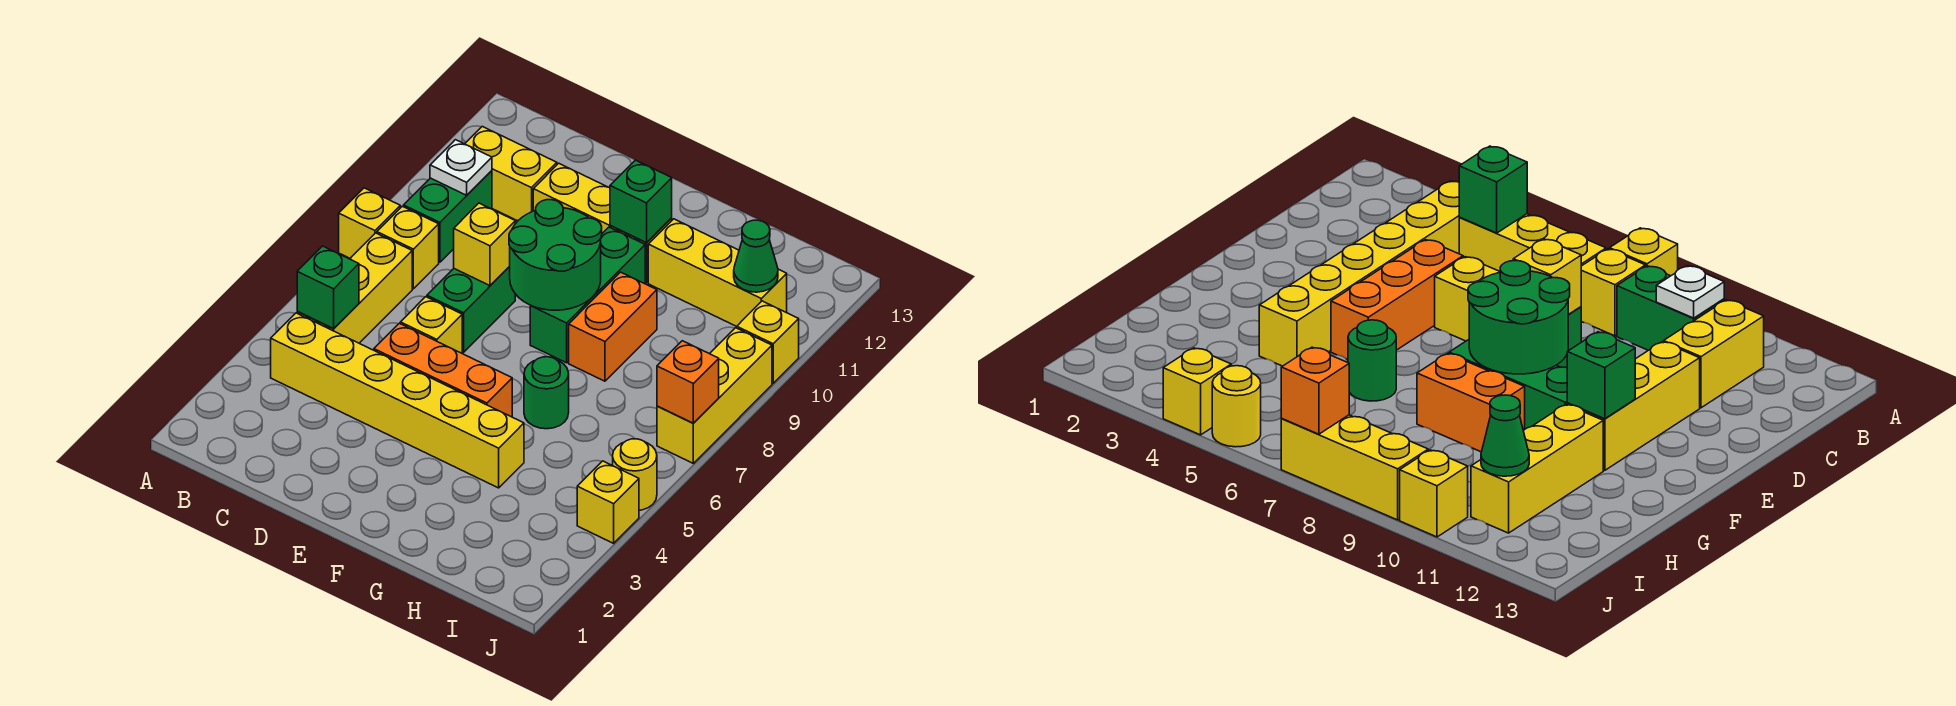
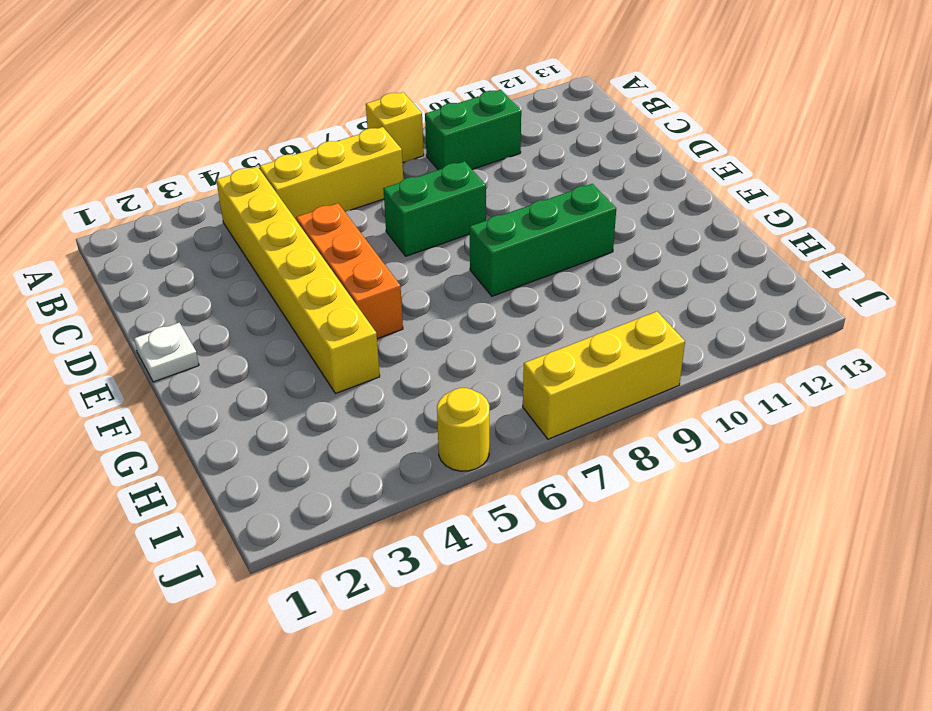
white 1x1 plate [134,323,199,382] -> white 1x1 plate moved to [430,140,492,195]
none -> yellow 1x1 brick [377,206,439,289]
none -> yellow 1x2 brick [465,127,557,221]
none -> yellow 1x1 brick [400,297,462,353]

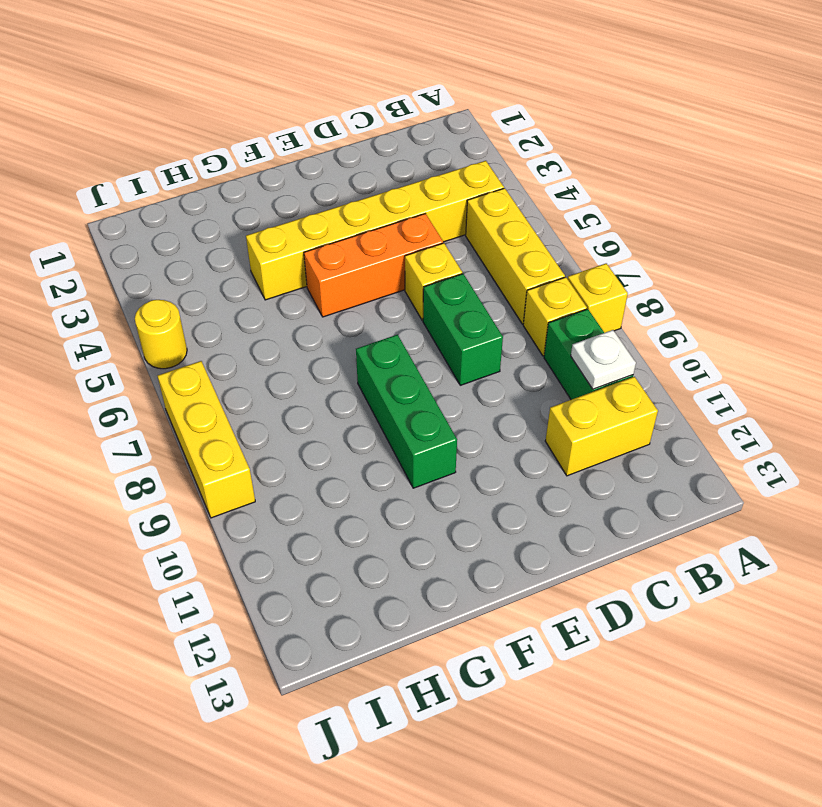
none -> yellow 1x3 brick [533,163,672,283]
none -> green 1x1 round brick [524,357,569,429]
none -> orange 1x2 brick [569,272,657,381]

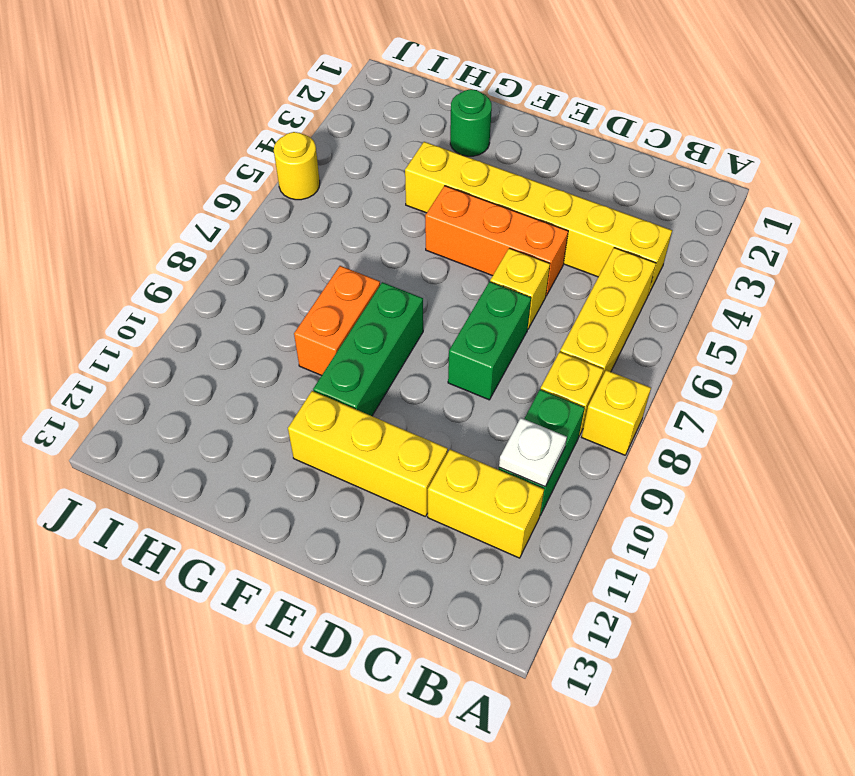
green 1x1 round brick [450,89,492,156] -> green 1x1 round brick moved to [524,357,569,429]
none -> yellow 1x3 brick [648,219,787,326]
none -> yellow 1x1 brick [577,461,639,543]
none -> yellow 1x3 brick [657,328,772,463]

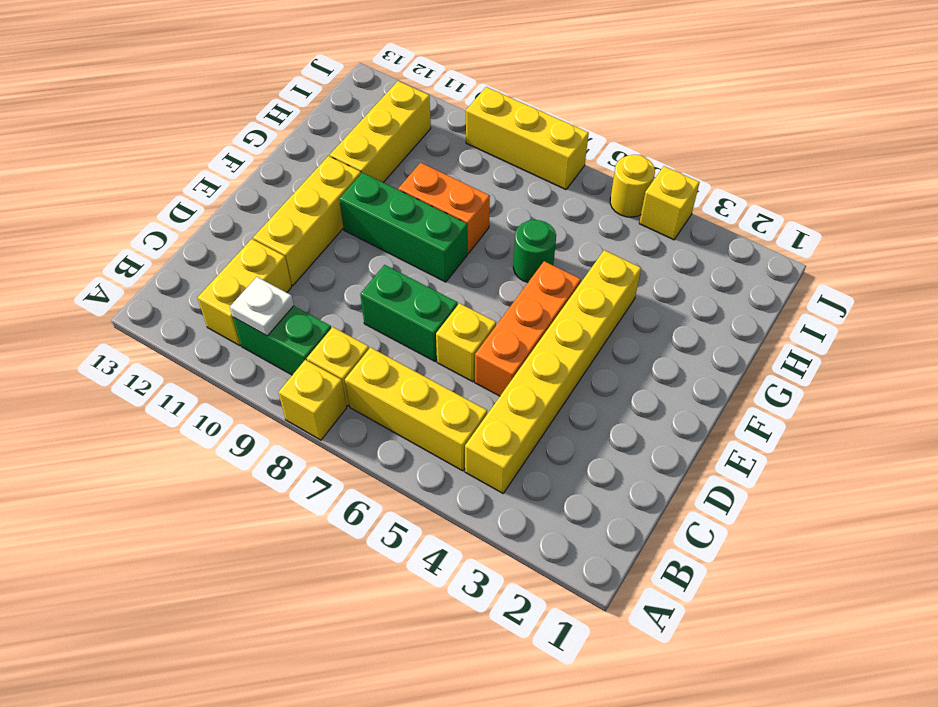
none -> yellow 1x1 brick [737,301,799,383]
none -> green 1x1 brick [297,246,359,329]
none -> yellow 1x1 brick [454,203,515,286]

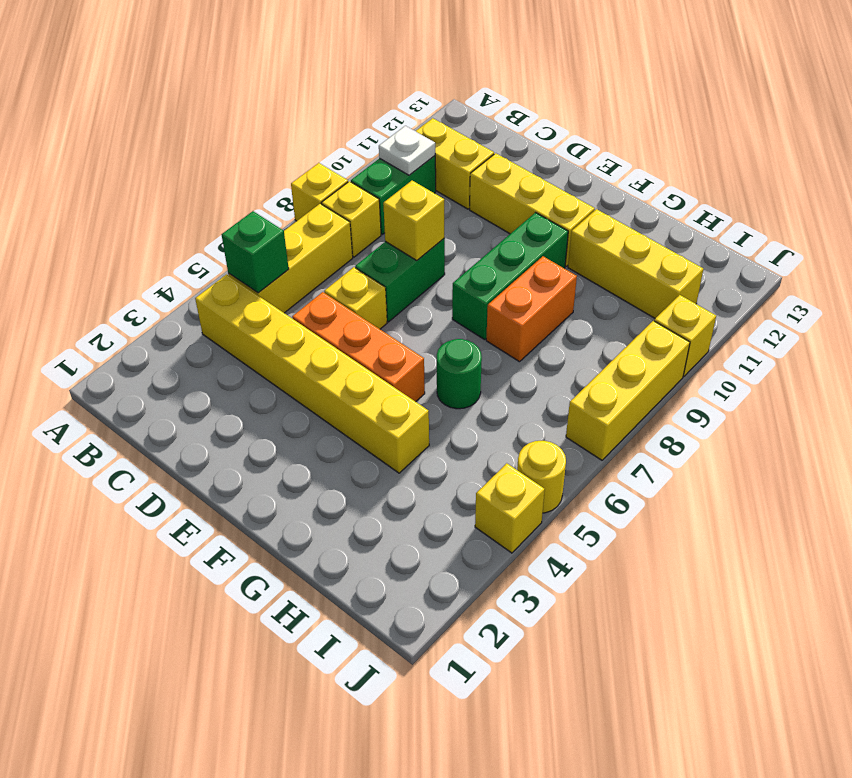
none -> green 2x2 round brick [509,200,602,310]
none -> green 1x1 brick [610,160,672,243]
none -> green 1x1 cone [734,220,778,292]

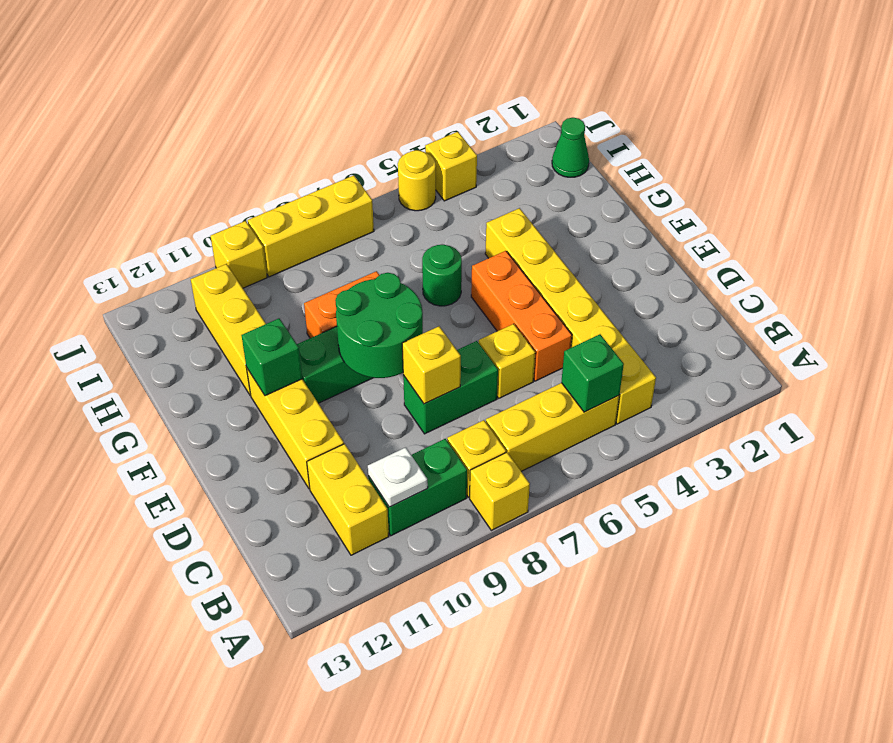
green 1x1 cone [552,118,589,177] -> green 1x1 cone moved to [734,220,778,292]
none -> orange 1x1 brick [657,341,719,423]

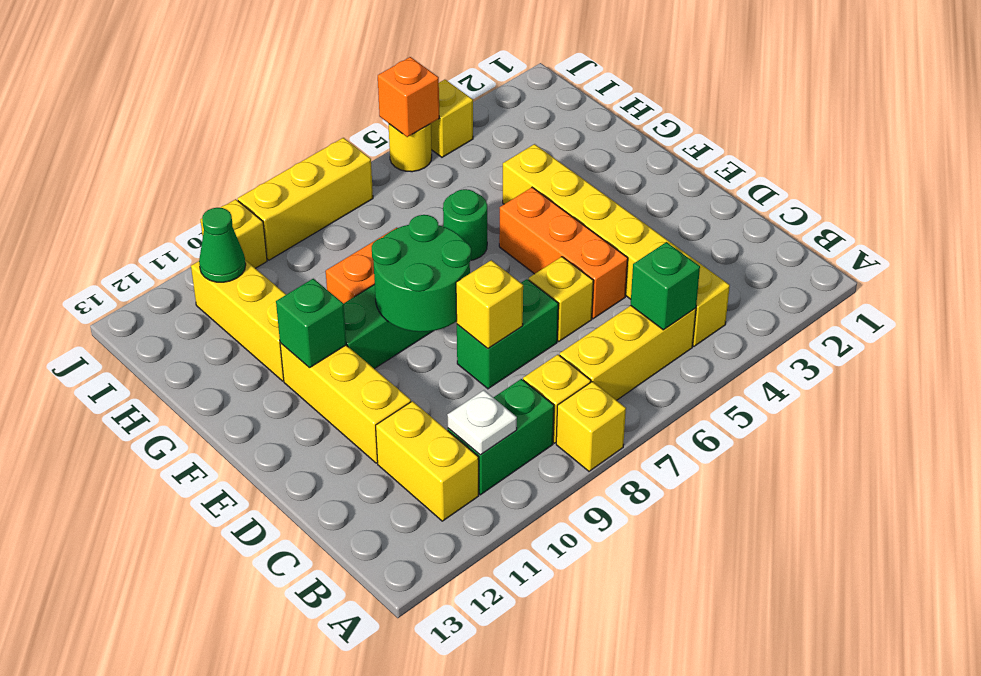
orange 1x1 brick [378,57,439,137] -> orange 1x1 brick moved to [657,341,719,423]

